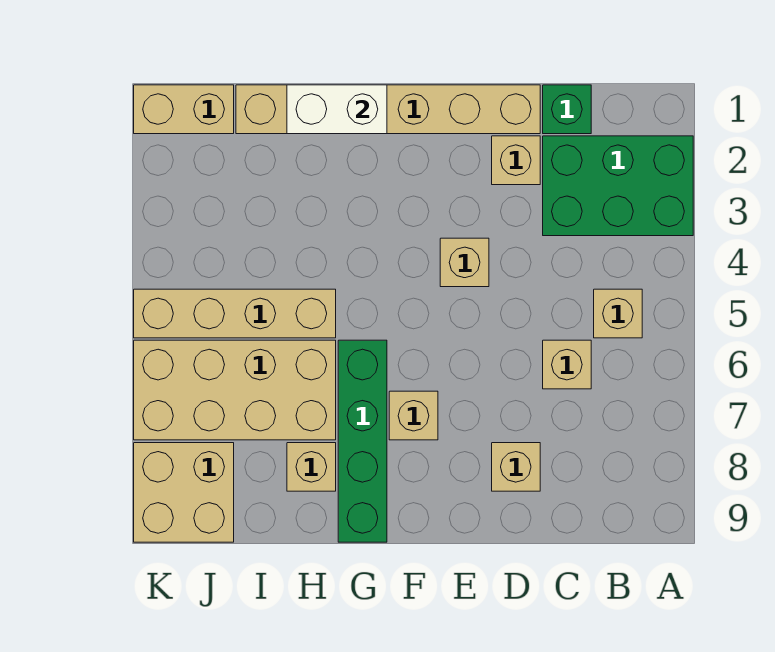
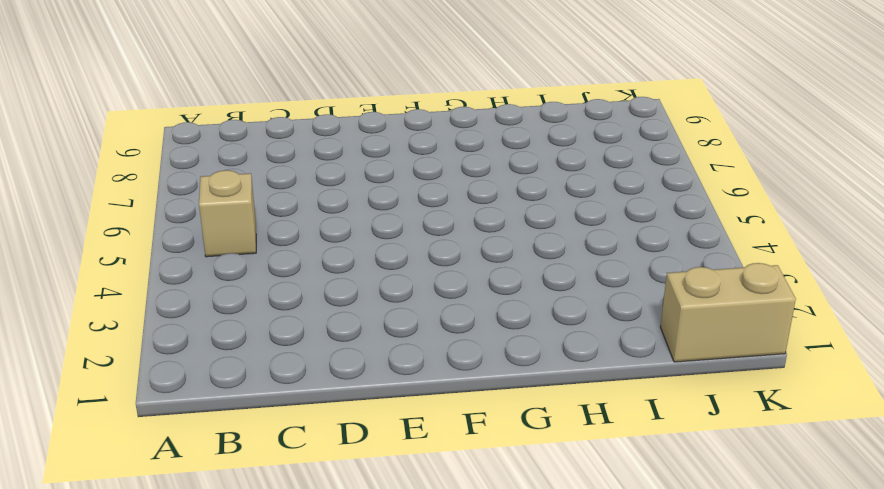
none -> green 2x3 brick [543,136,693,236]
none -> green 1x1 brick [543,85,591,134]
none -> tan 1x1 brick [543,340,591,389]

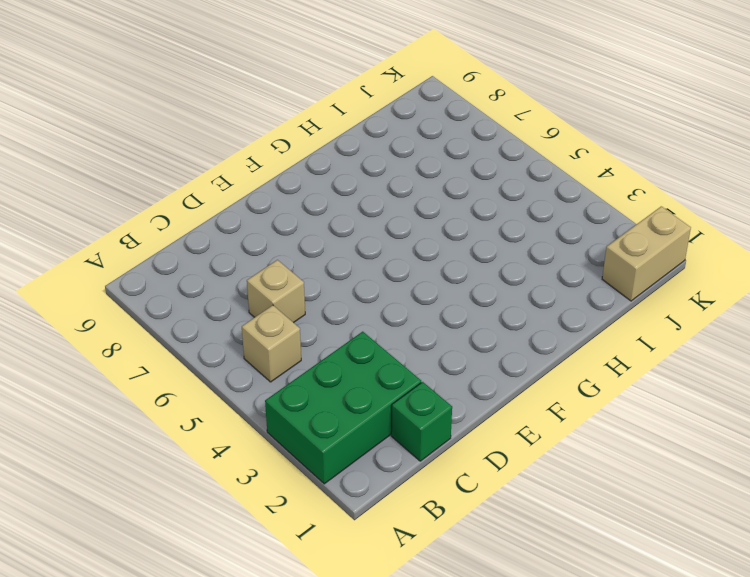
none -> tan 1x6 brick [236,85,540,134]
none -> tan 1x1 brick [492,136,540,185]
none -> tan 1x1 brick [492,443,540,491]

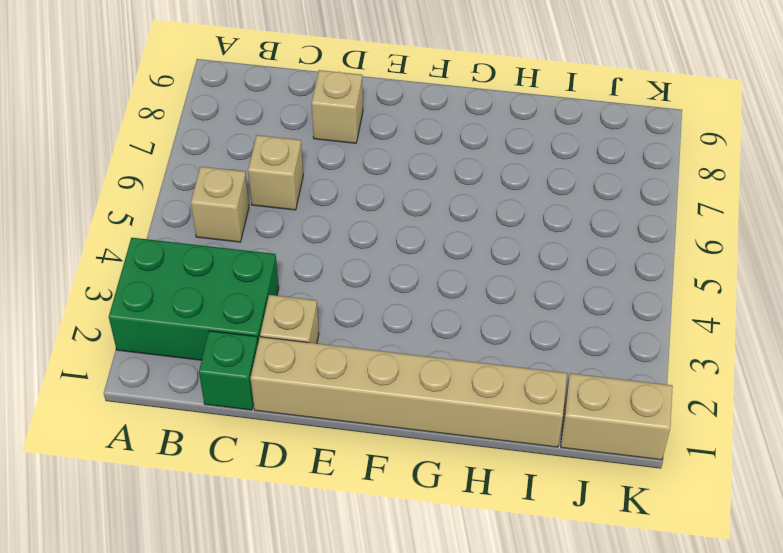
none -> tan 1x1 brick [440,238,489,287]
none -> tan 1x1 brick [389,391,438,440]
none -> green 1x4 brick [338,340,387,542]

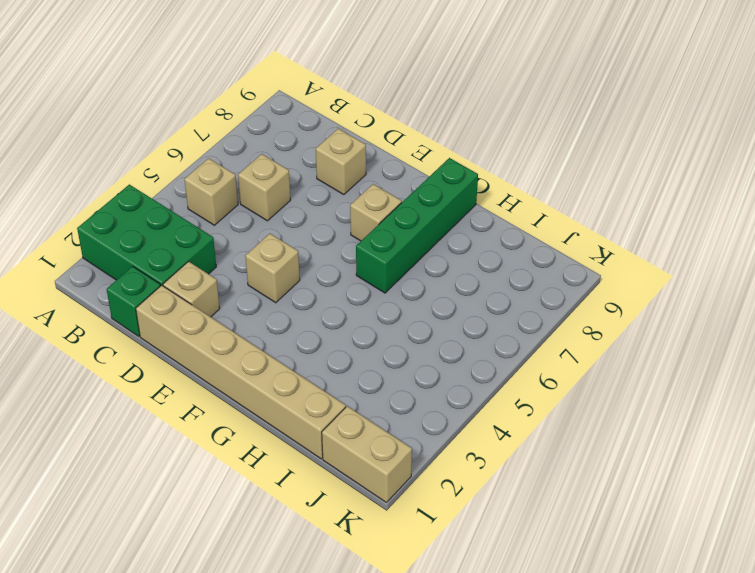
none -> tan 1x4 brick [134,289,336,338]
none -> tan 2x4 brick [134,340,336,440]
none -> tan 1x1 brick [287,443,336,491]

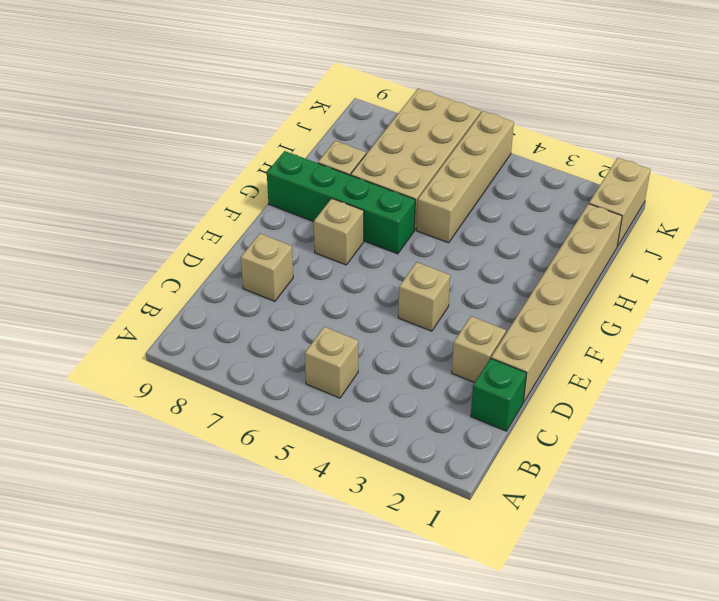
none -> green 2x3 brick [543,136,693,236]
none -> tan 1x1 brick [543,340,591,389]
none -> tan 2x2 brick [134,443,234,542]

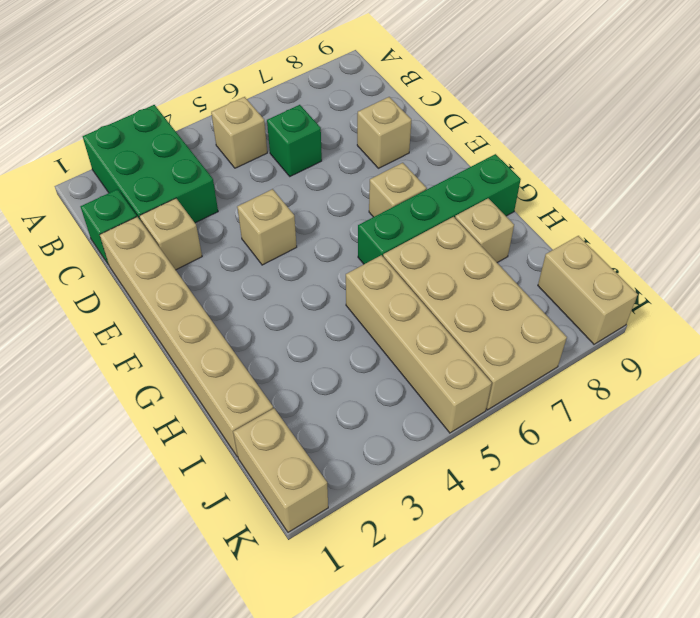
green 1x1 brick [267,105,322,176] -> tan 1x1 brick [543,340,591,389]
tan 1x2 brick [538,236,638,344] -> tan 2x2 brick [134,443,234,542]
none -> white 1x2 brick [287,85,387,134]

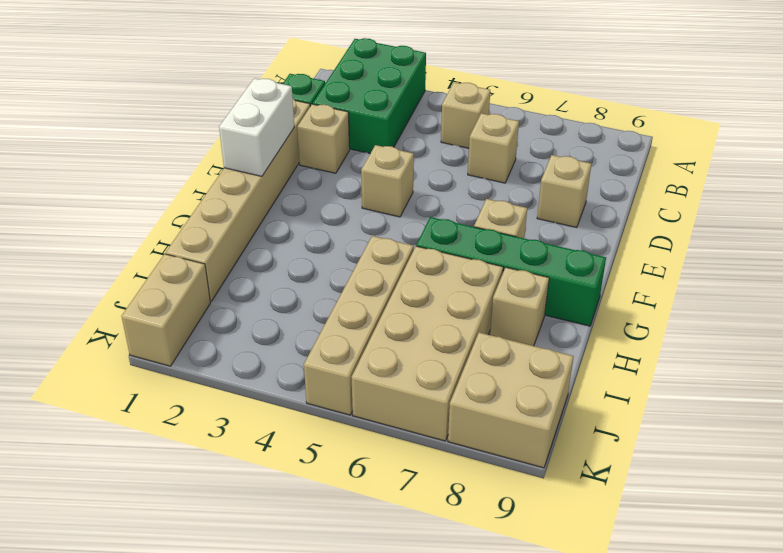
white 1x2 brick [219,78,294,176] -> white 1x2 brick moved to [287,85,387,134]

